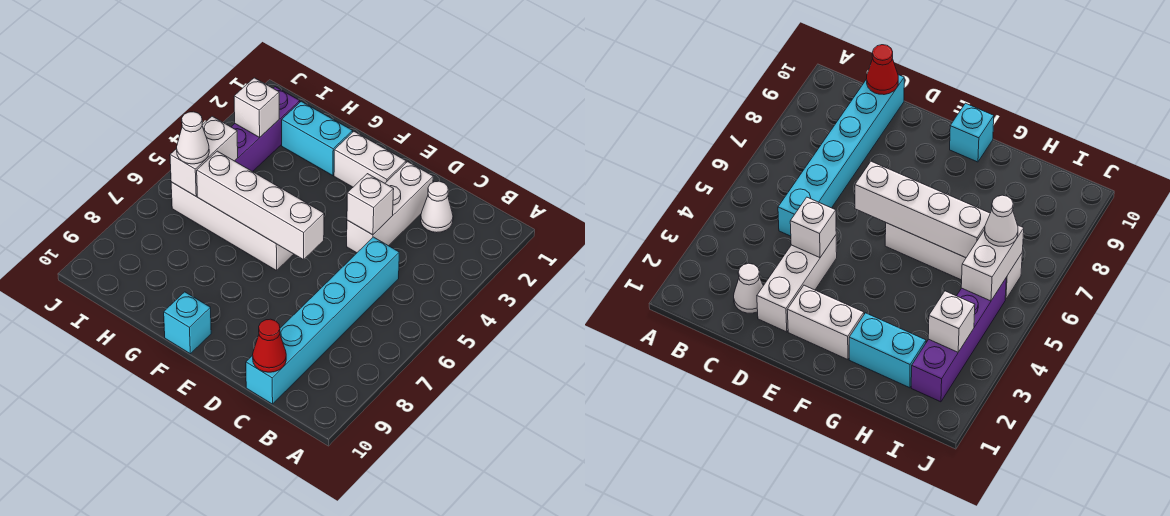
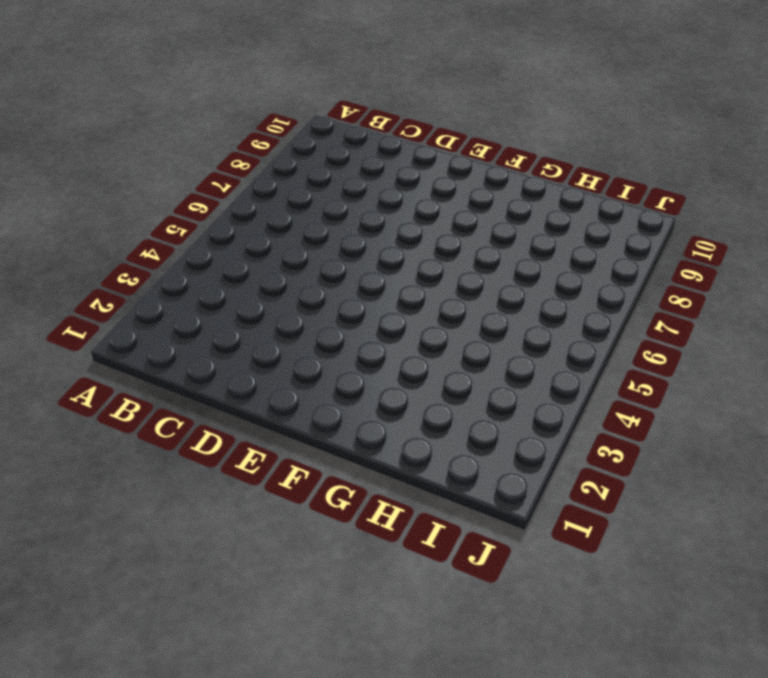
none -> white 1x1 cone [421,181,453,233]
none -> cyan 1x6 brick [246,237,399,404]
none -> white 1x3 brick [347,162,433,253]

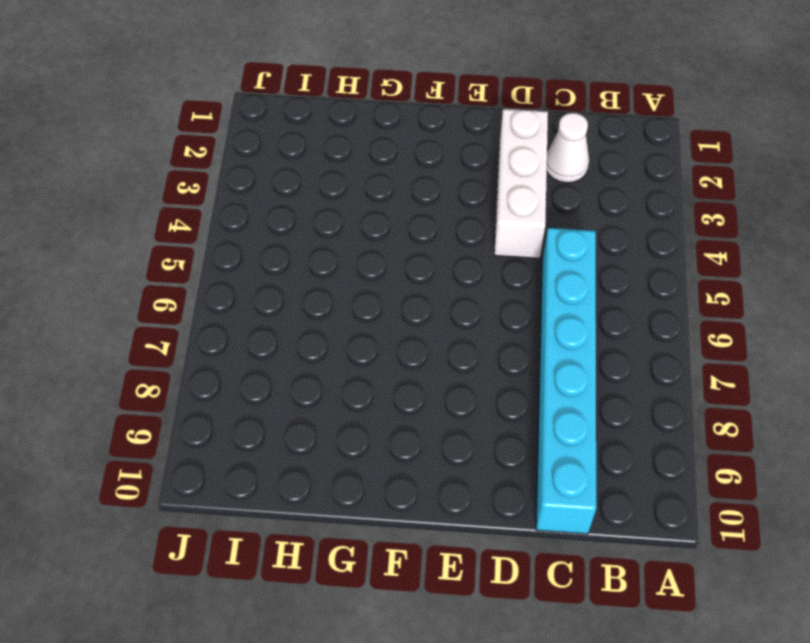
none -> white 1x2 brick [334,132,406,187]
none -> white 1x4 brick [171,182,294,271]
none -> cyan 1x1 brick [164,292,211,354]

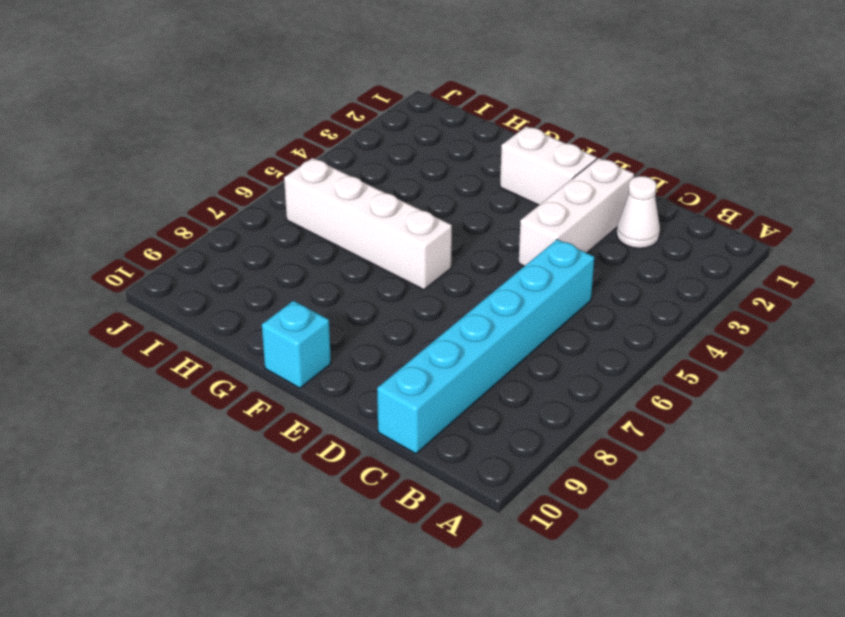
none -> cyan 1x2 brick [282,101,353,176]
none -> purple 1x4 brick [232,87,300,172]
none -> red 1x1 cone [253,319,286,372]

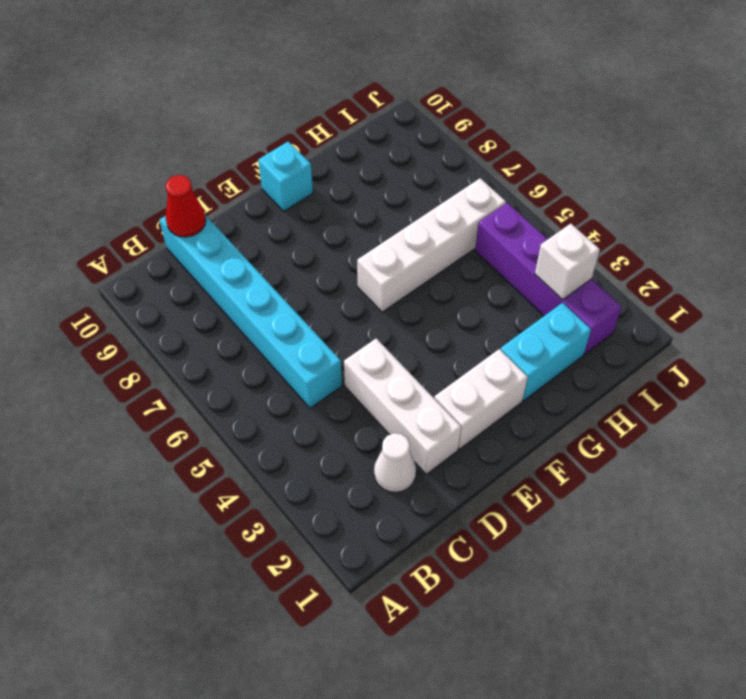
none -> white 1x1 brick [347,174,394,235]
none -> white 1x4 brick [197,151,324,260]
none -> white 1x2 brick [170,116,238,196]

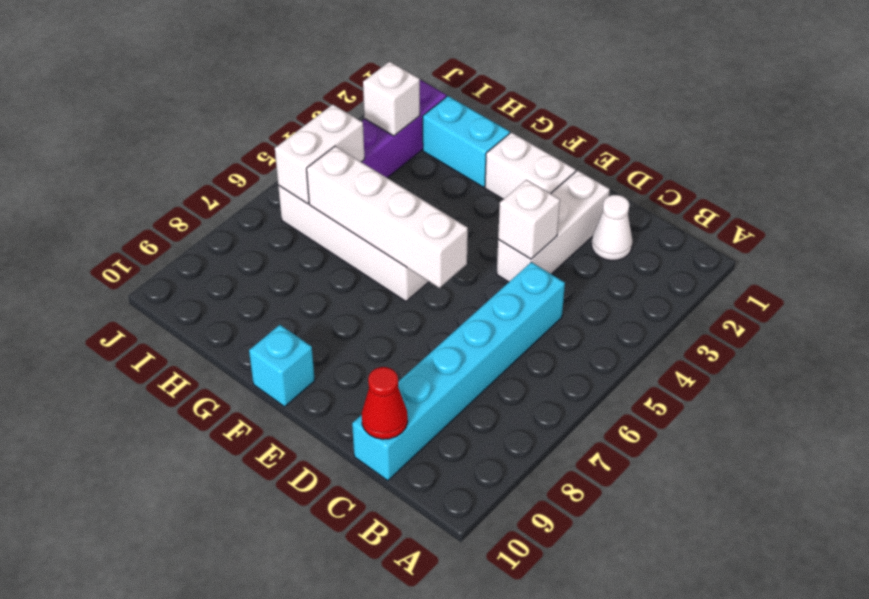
none -> white 1x1 cone [177,112,209,164]

